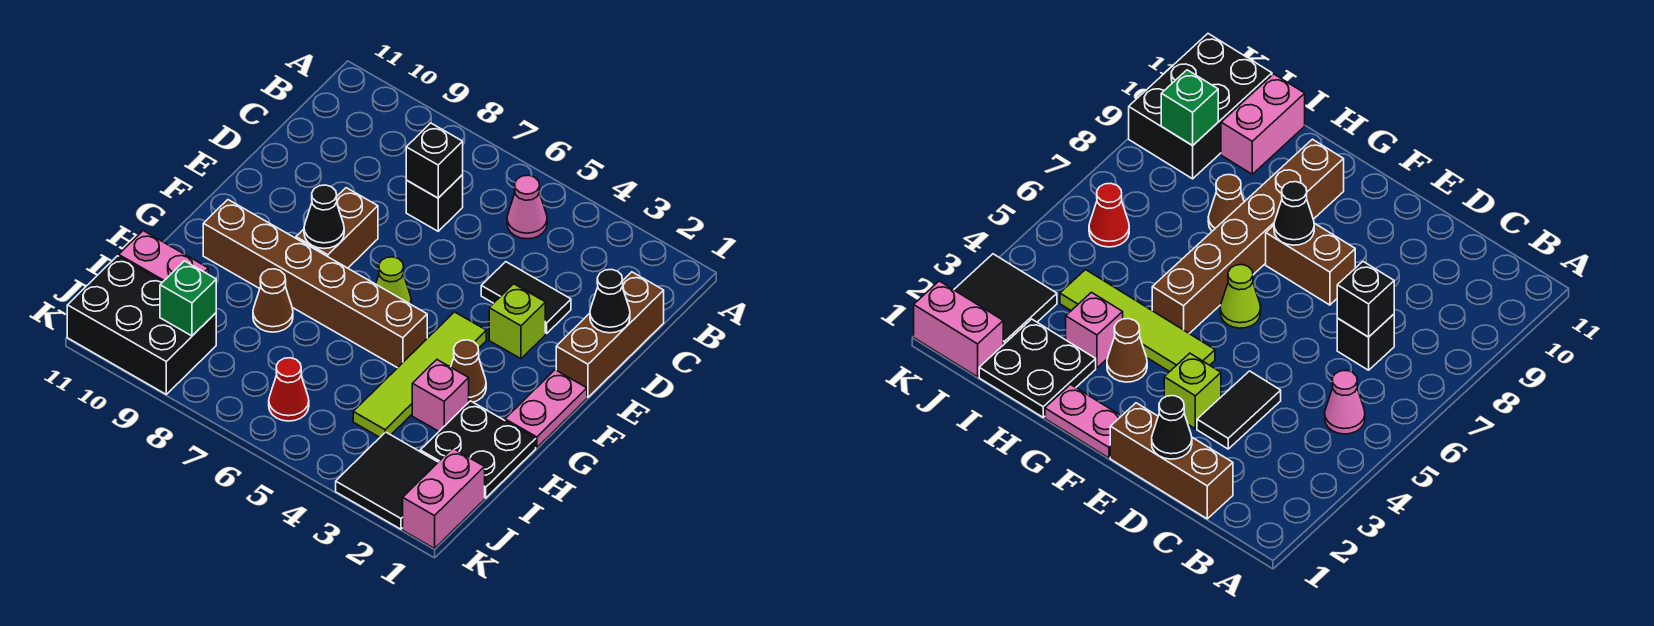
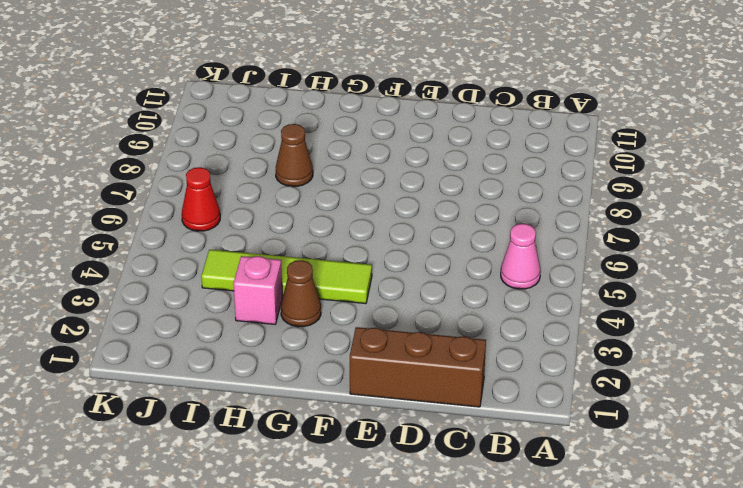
none -> black 1x1 brick [406,175,463,231]
none -> black 1x2 tile [481,262,571,333]
none -> lime 1x1 brick [489,284,545,359]

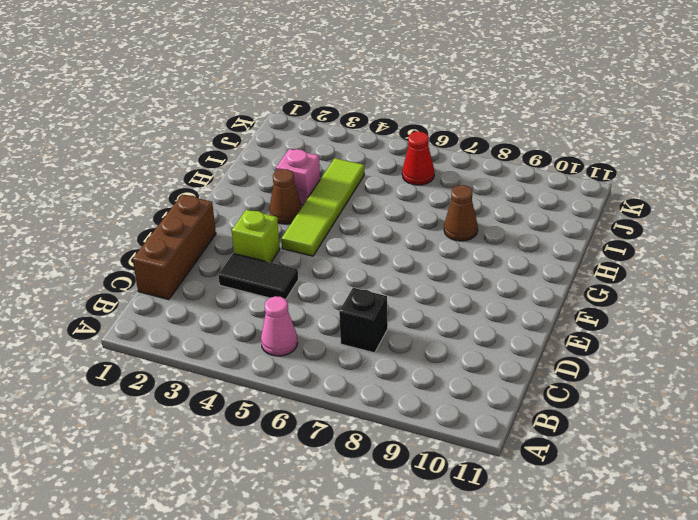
none -> brown 1x2 brick [296,188,378,268]
none -> pink 1x2 plate [505,370,587,448]
none -> lime 1x1 cone [376,257,411,304]

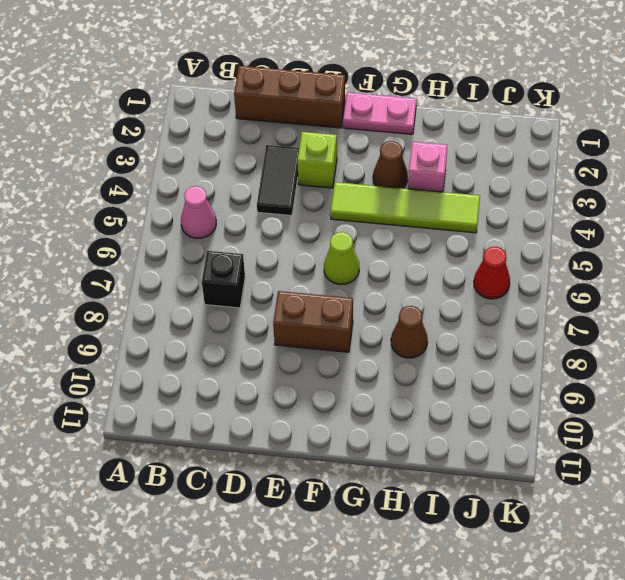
none -> brown 1x6 brick [203,200,427,368]
none -> black 2x2 plate [420,401,536,498]
none -> pink 1x2 brick [119,231,208,282]

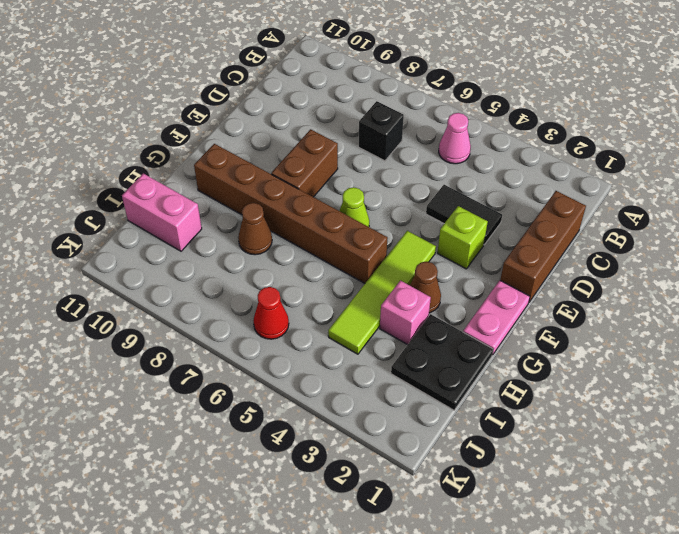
none -> pink 1x2 brick [403,448,485,549]
none -> black 2x2 tile [336,432,438,529]
none -> black 2x3 brick [67,256,216,394]

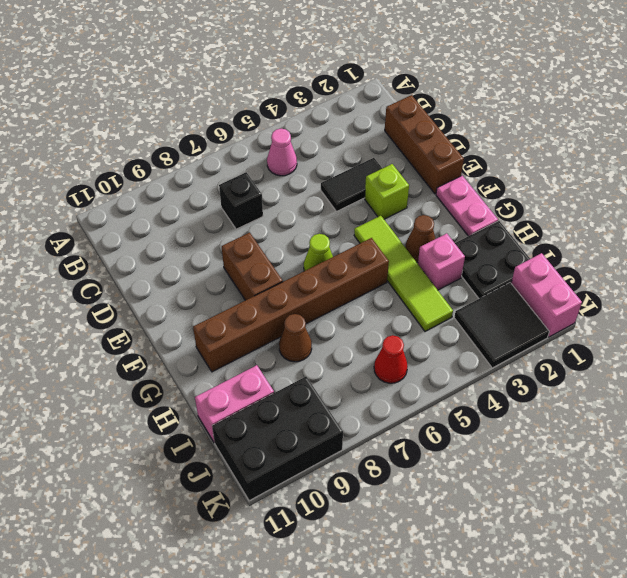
none -> black 1x1 brick [406,123,463,198]
none -> black 1x1 cone [590,269,630,333]
none -> black 1x1 cone [304,185,344,249]

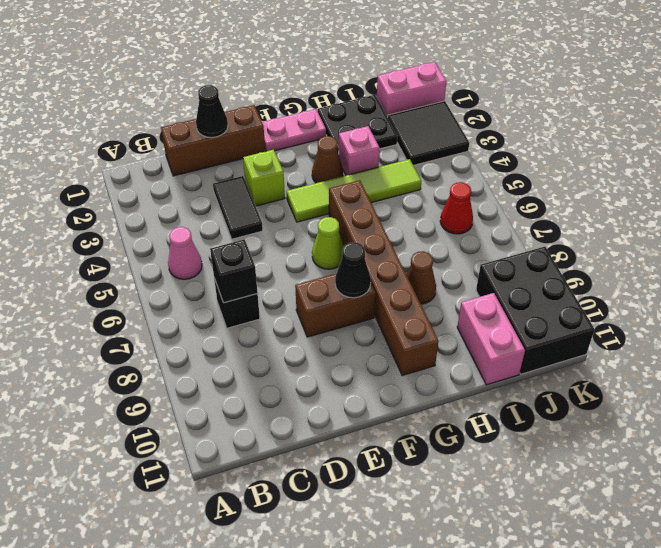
none -> green 1x1 brick [160,261,216,336]

